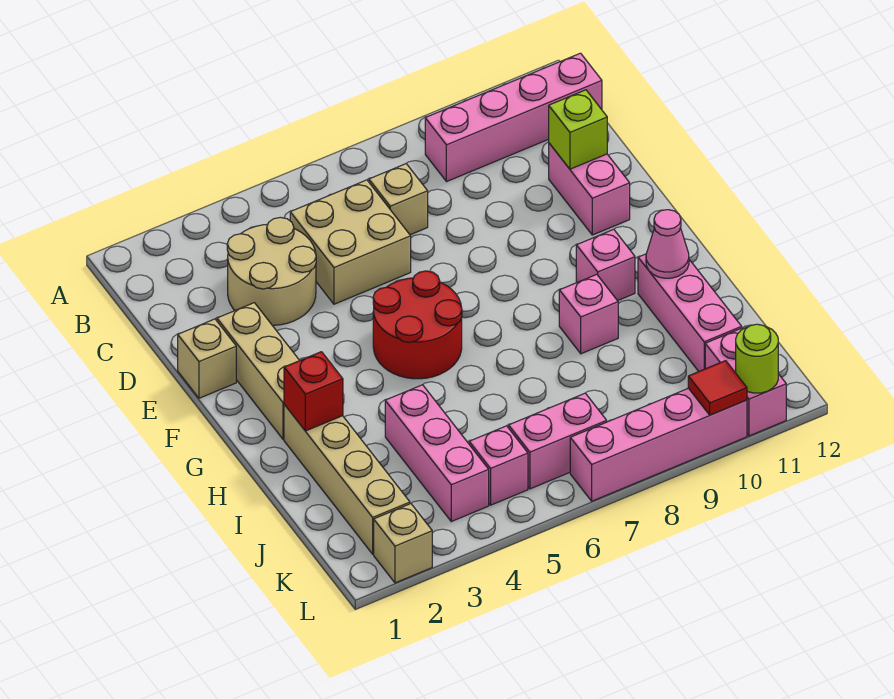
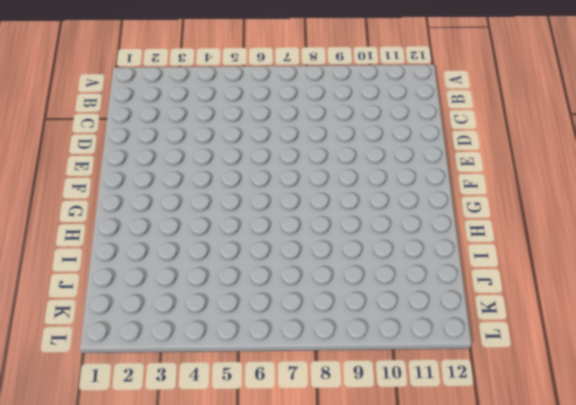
none -> pink 1x4 brick [425,53,602,182]
none -> tan 2x2 round brick [227,217,316,325]
none -> tan 2x2 brick [290,180,411,304]

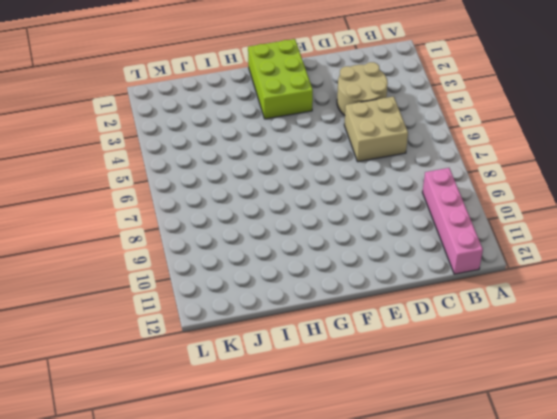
lime 2x3 brick [248,39,313,119] -> tan 1x3 brick [217,303,300,439]
none -> tan 1x1 brick [369,164,428,235]
none -> pink 1x2 brick [549,143,630,235]
none -> tan 1x1 brick [178,319,236,398]

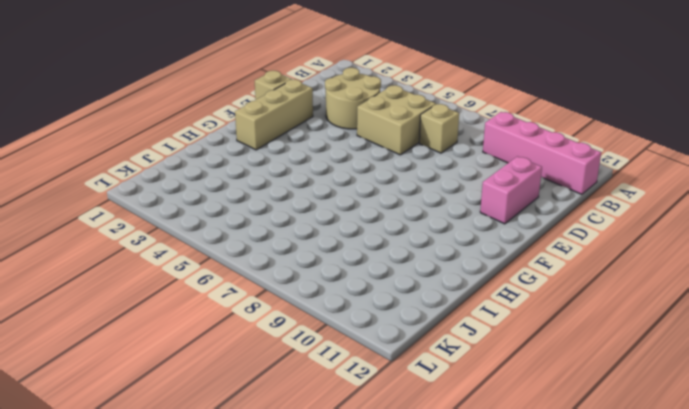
none -> red 2x2 round brick [373,271,462,379]
none -> pink 1x1 brick [576,229,635,301]
none -> tan 1x4 brick [284,405,410,554]

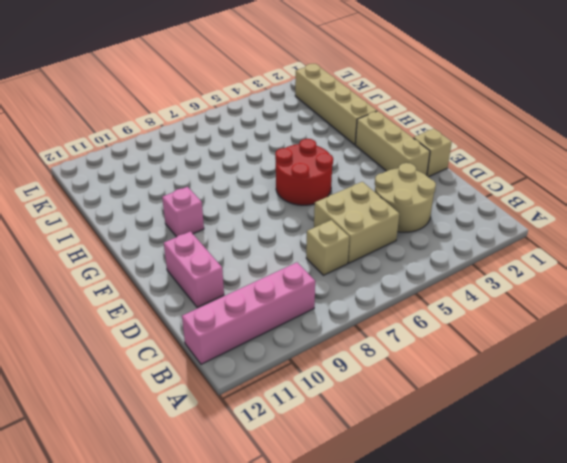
none -> pink 1x1 brick [559,274,618,354]
none -> pink 1x3 brick [638,254,742,371]
none -> pink 1x3 brick [385,385,489,521]

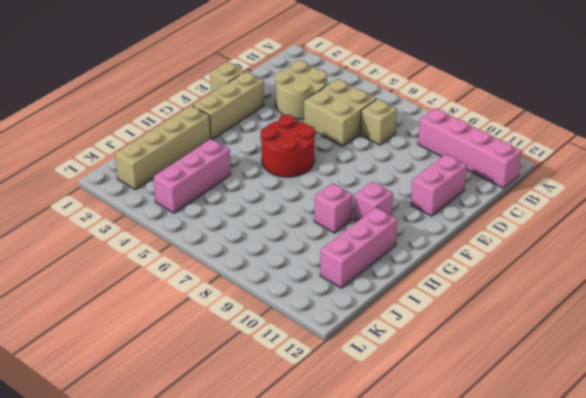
none -> pink 1x1 brick [469,426,528,505]
none -> pink 1x2 brick [509,393,607,489]
none -> pink 1x2 brick [705,328,786,436]

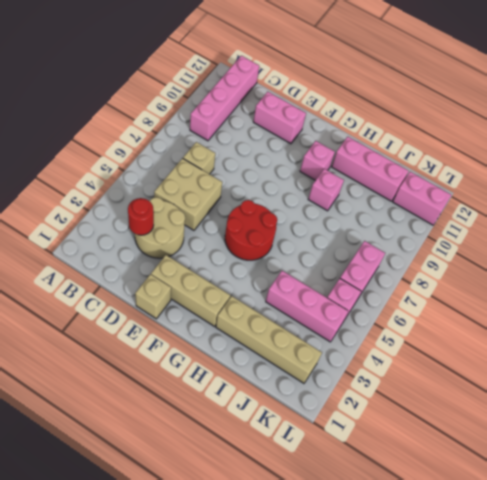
red 1x1 round brick [128,198,154,235] -> none
none -> tan 1x1 brick [374,504,432,583]
none -> pink 1x4 brick [570,388,747,501]
none -> lime 1x1 brick [549,90,607,169]

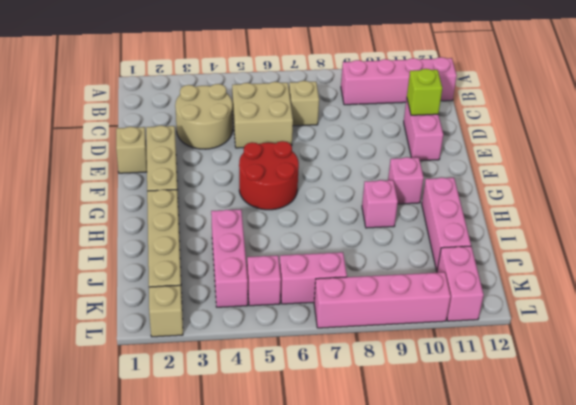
none -> red 1x1 brick [284,352,343,431]
none -> pink 1x1 cone [646,210,689,278]
none -> red 1x1 tile [688,361,747,415]

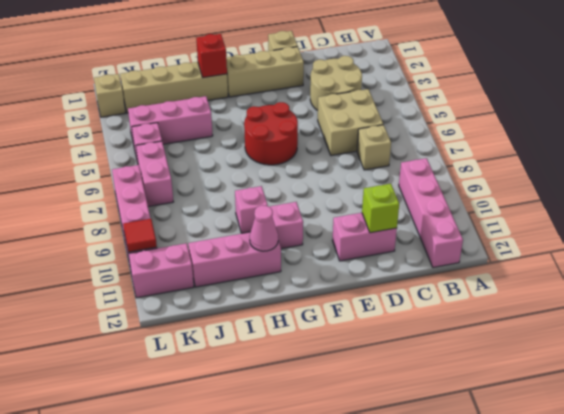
none -> lime 1x1 round brick [736,324,778,393]

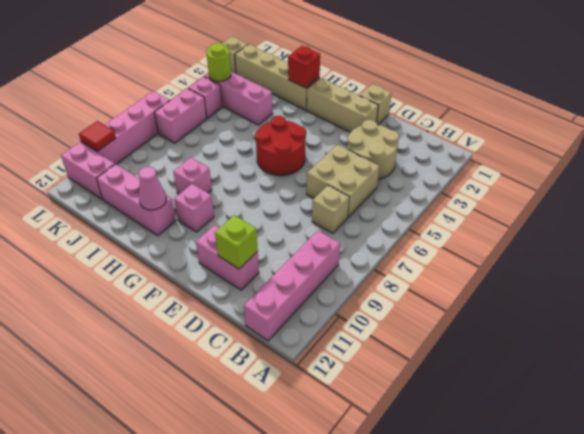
lime 1x1 round brick [206,43,231,82] -> lime 1x1 round brick moved to [736,324,778,393]

